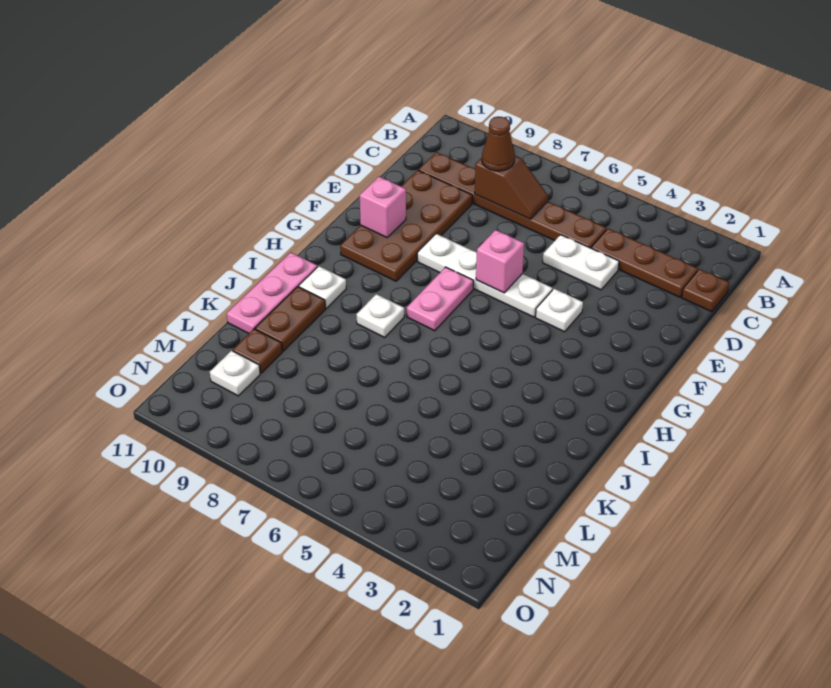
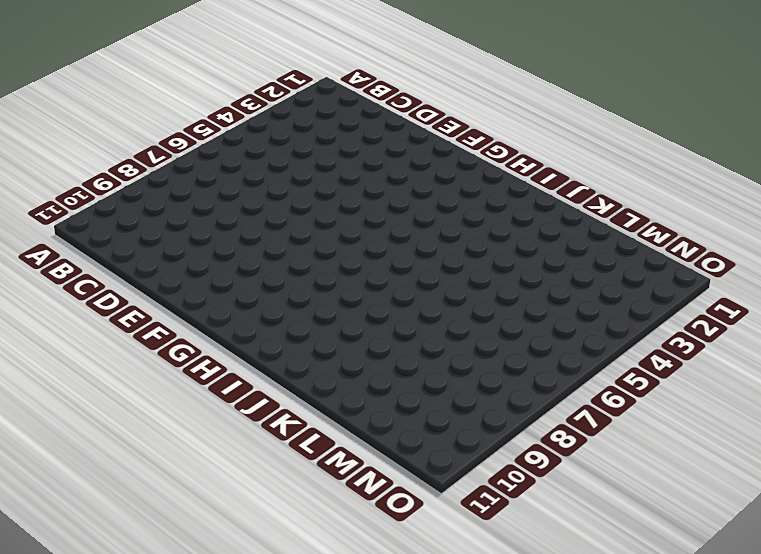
none -> brown 1x1 plate [682,269,729,312]
none -> brown 1x3 plate [591,229,698,297]
none -> brown 1x6 plate [419,152,606,248]

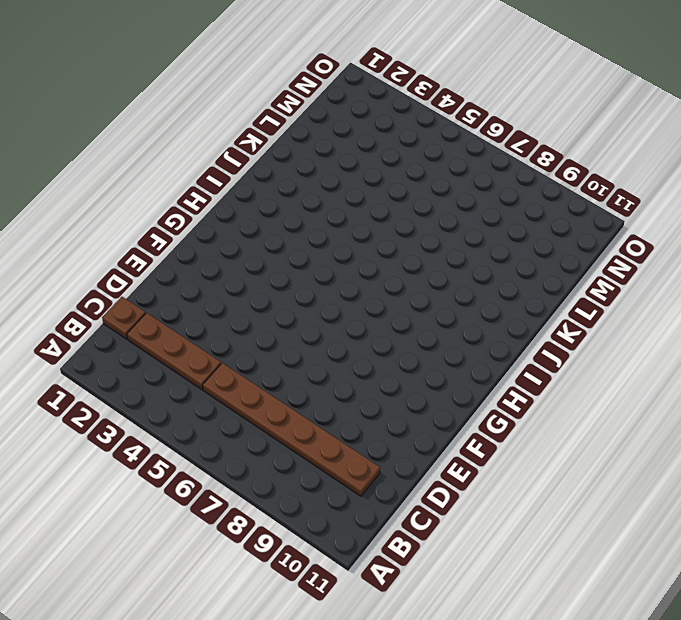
none -> white 1x2 plate [543,235,619,290]
none -> brown 2x4 plate [340,170,472,281]
none -> white 1x1 plate [536,289,583,332]

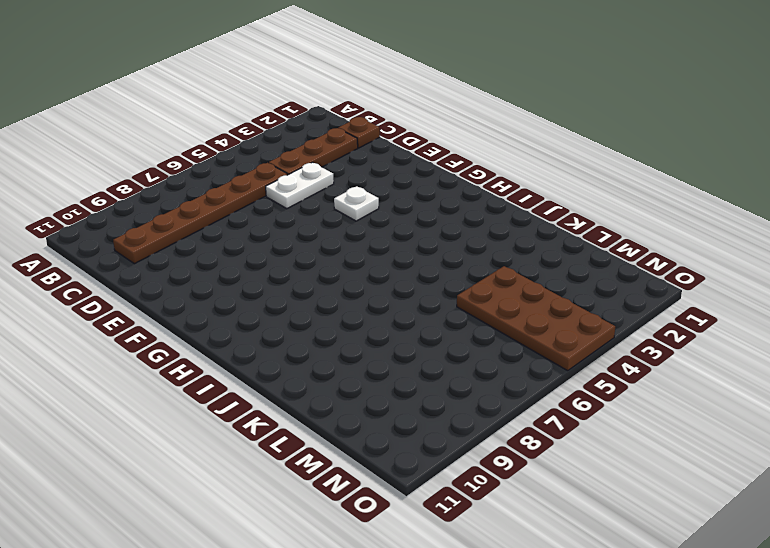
brown 2x4 plate [457,266,615,371] -> brown 2x4 plate moved to [340,170,472,281]
none -> white 1x4 plate [417,234,553,317]
none -> pink 1x2 plate [407,267,474,331]
none -> white 1x1 plate [356,294,404,337]

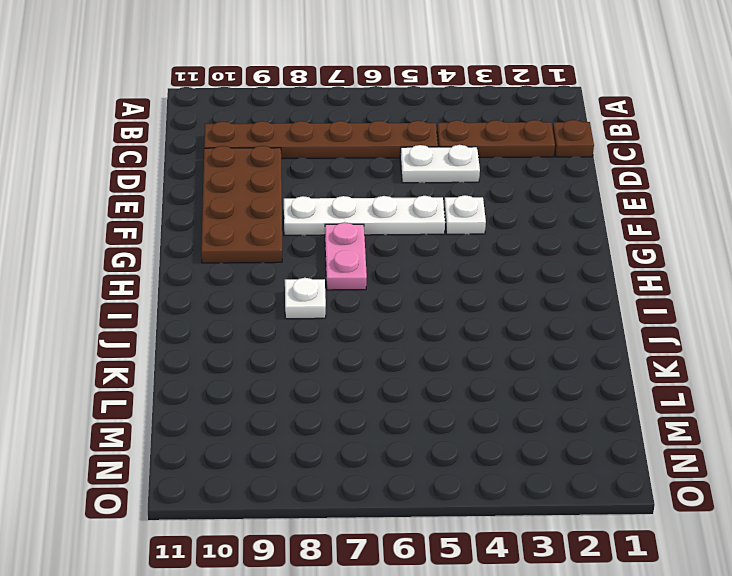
none -> white 1x1 plate [299,266,346,308]
none -> pink 1x3 plate [227,252,317,333]
none -> brown 1x2 plate [255,287,325,351]

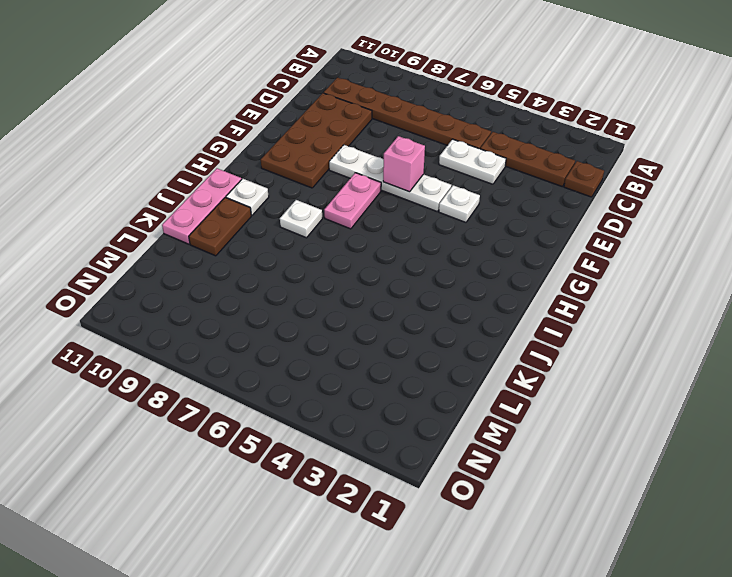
none -> brown 1x1 plate [233,329,282,373]
none -> white 1x1 plate [210,351,260,396]
none -> brown 1x2 slope [475,156,548,219]

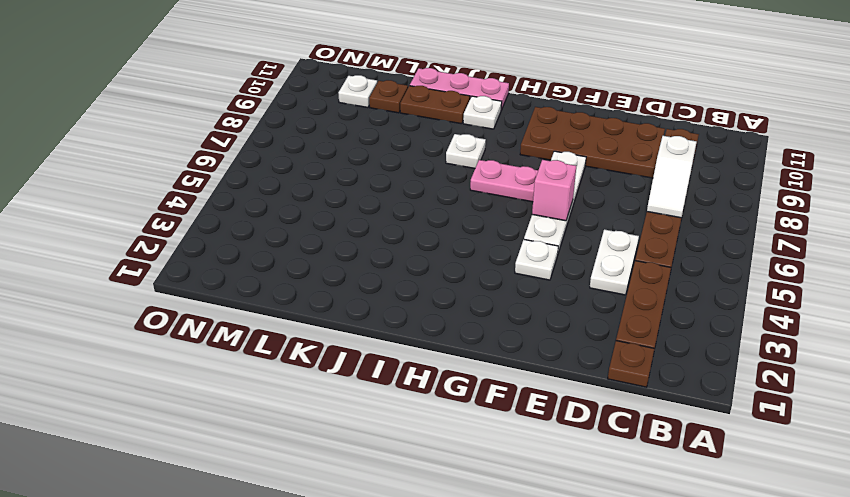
white 1x2 slope [647,136,697,218] -> brown 1x2 slope [475,156,548,219]
none -> pink 1x1 brick [360,177,406,237]
none -> brown 1x1 cone [482,117,515,171]

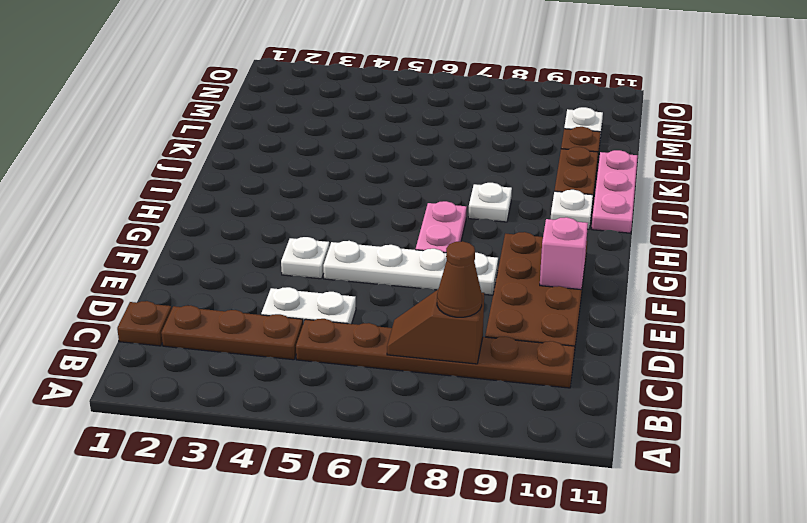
none -> pink 1x1 brick [476,230,524,293]

